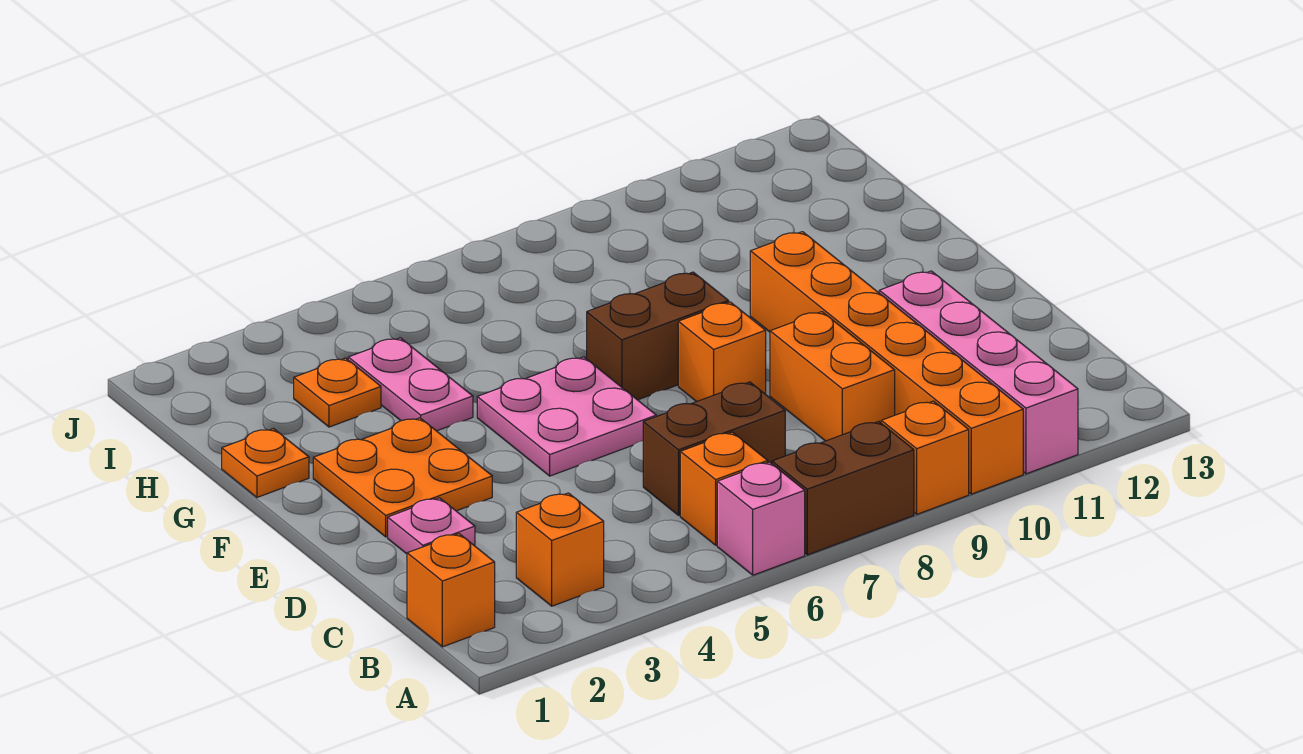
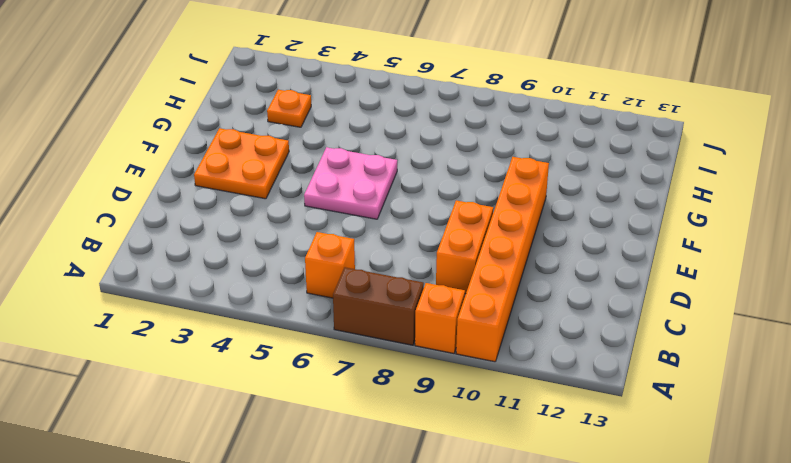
none -> pink 1x1 brick [717,462,805,575]
none -> pink 1x4 brick [879,271,1078,474]
none -> orange 1x1 brick [407,534,495,647]

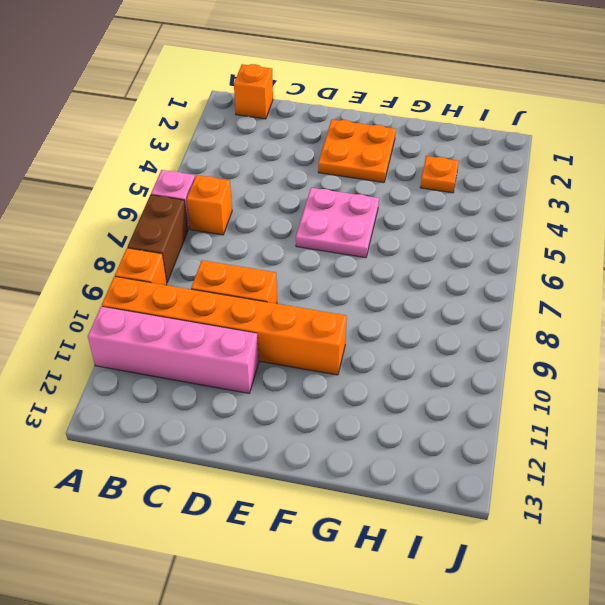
none -> orange 1x1 brick [516,493,604,606]
none -> brown 1x2 brick [643,382,785,515]
none -> pink 1x1 plate [388,498,475,554]

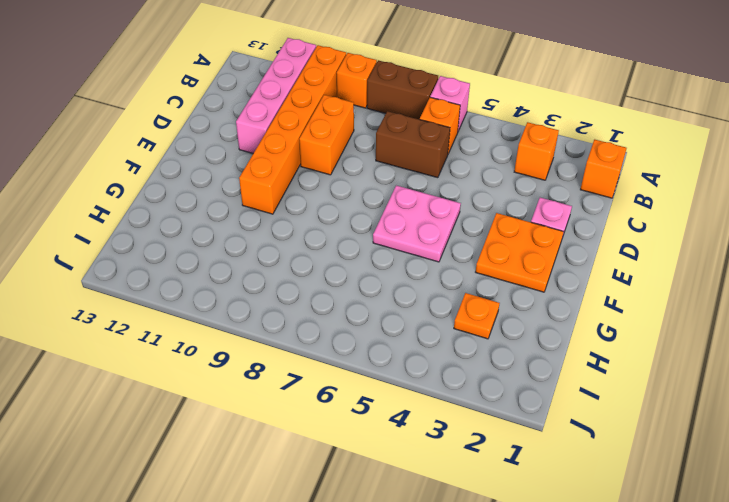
none -> orange 1x1 brick [678,302,766,402]
none -> brown 1x2 brick [587,272,729,400]
none -> orange 1x1 plate [222,429,309,497]

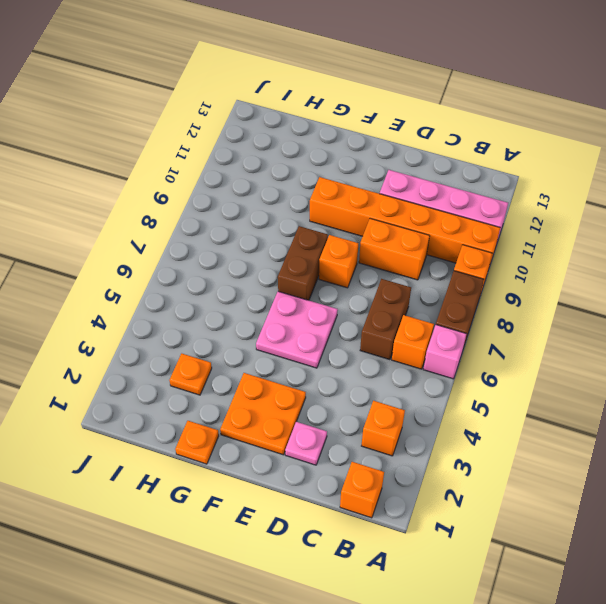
none -> pink 1x2 plate [348,338,473,431]

